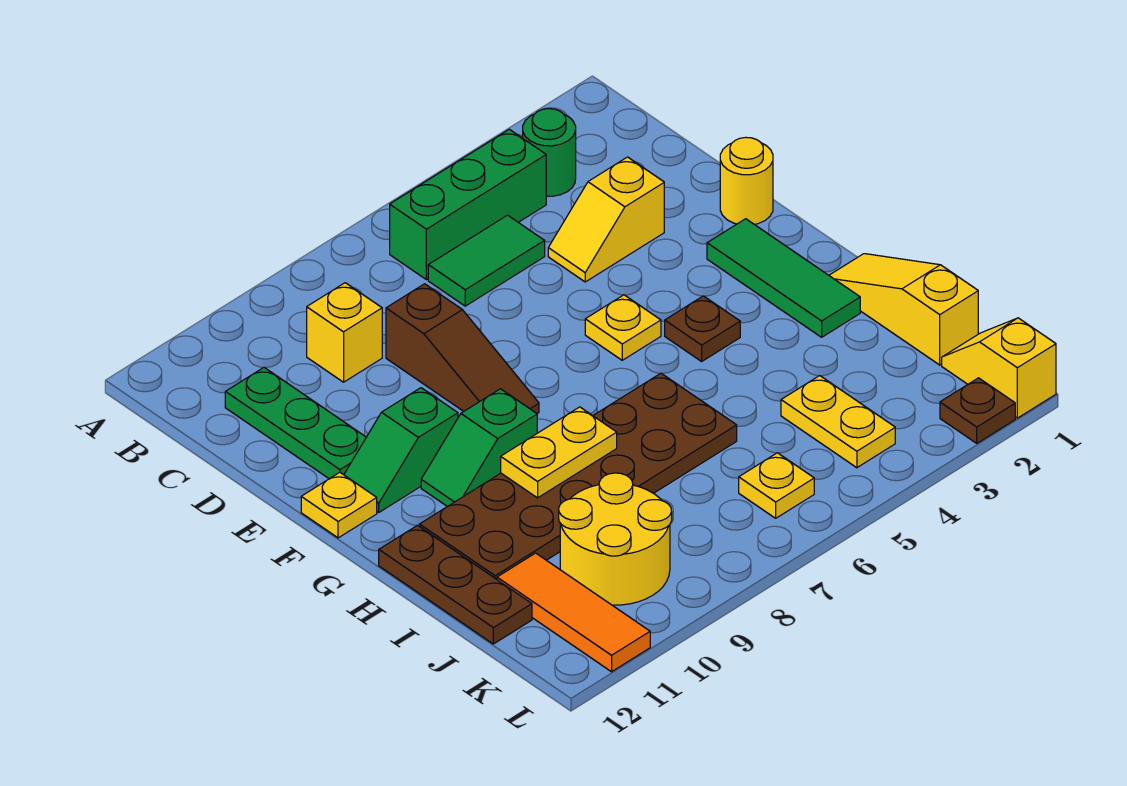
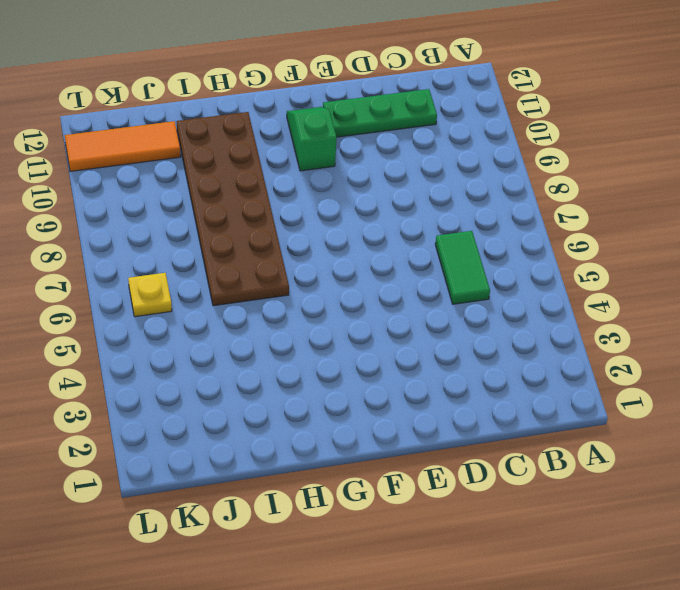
none -> green 1x1 round brick [523,109,576,196]
none -> green 1x3 brick [390,129,546,280]
none -> yellow 1x1 brick [307,283,382,382]

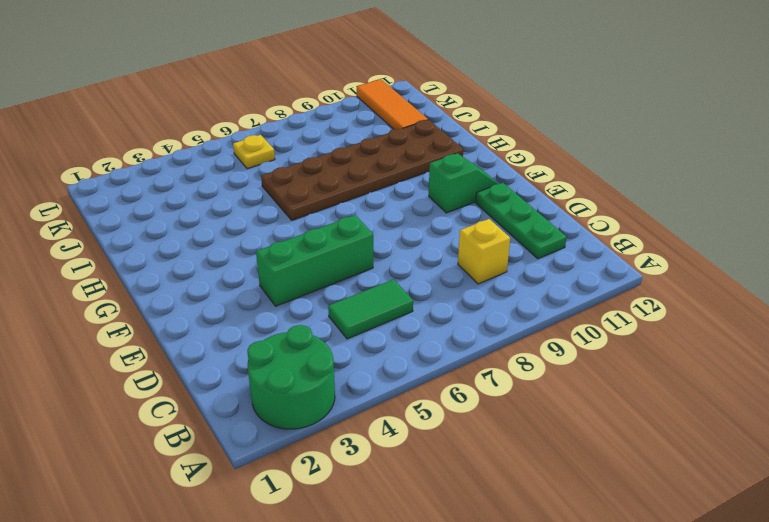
green 2x2 round brick [247,325,335,429] -> green 1x1 round brick [523,109,576,196]
green 1x3 brick [256,215,373,306] -> green 1x3 brick moved to [390,129,546,280]
none -> yellow 1x2 slope [548,157,664,282]
none -> brown 1x3 slope [386,284,539,414]
none -> yellow 1x1 round brick [720,137,773,224]

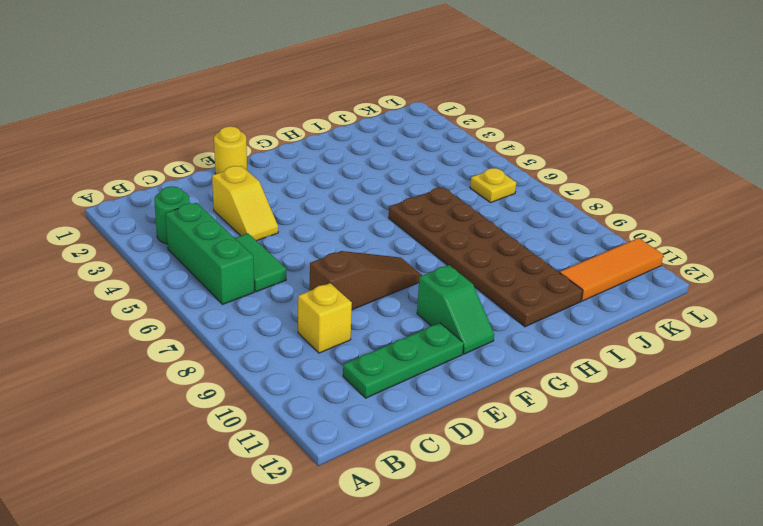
none -> green 1x3 tile [707,219,860,337]
none -> yellow 1x1 plate [585,295,661,360]
none -> yellow 1x1 plate [301,472,377,538]

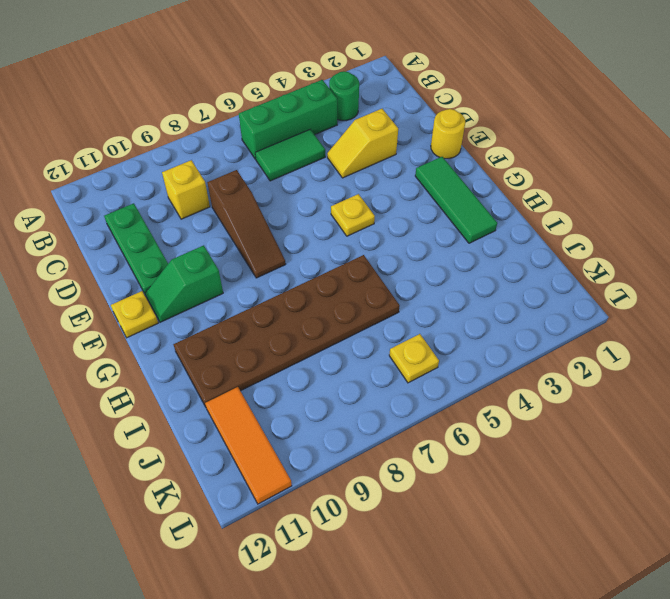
none -> brown 1x1 plate [665,296,740,361]
none -> green 1x2 slope [421,389,537,507]
none -> yellow 1x3 slope [829,254,978,365]

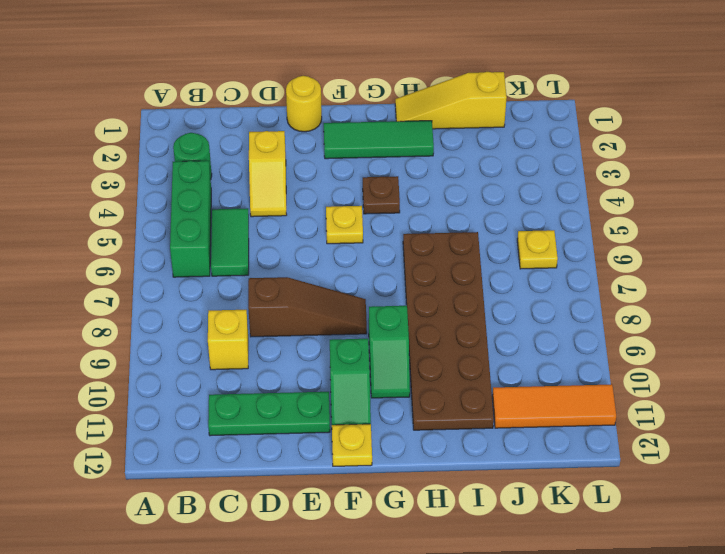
none -> brown 1x3 plate [379,525,532,644]
none -> yellow 1x2 plate [781,376,895,468]
none -> yellow 2x2 round brick [559,473,672,605]

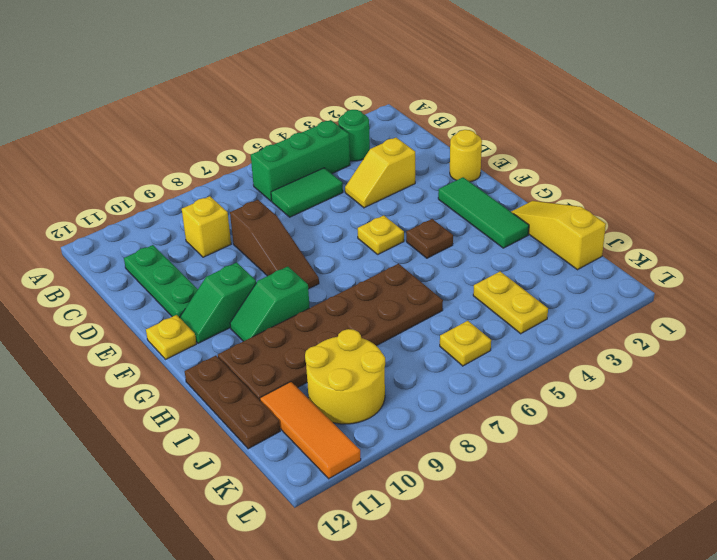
none -> yellow 1x2 slope [942,318,1056,418]
none -> brown 1x1 plate [940,378,1015,443]
none -> yellow 1x2 plate [501,407,617,498]

